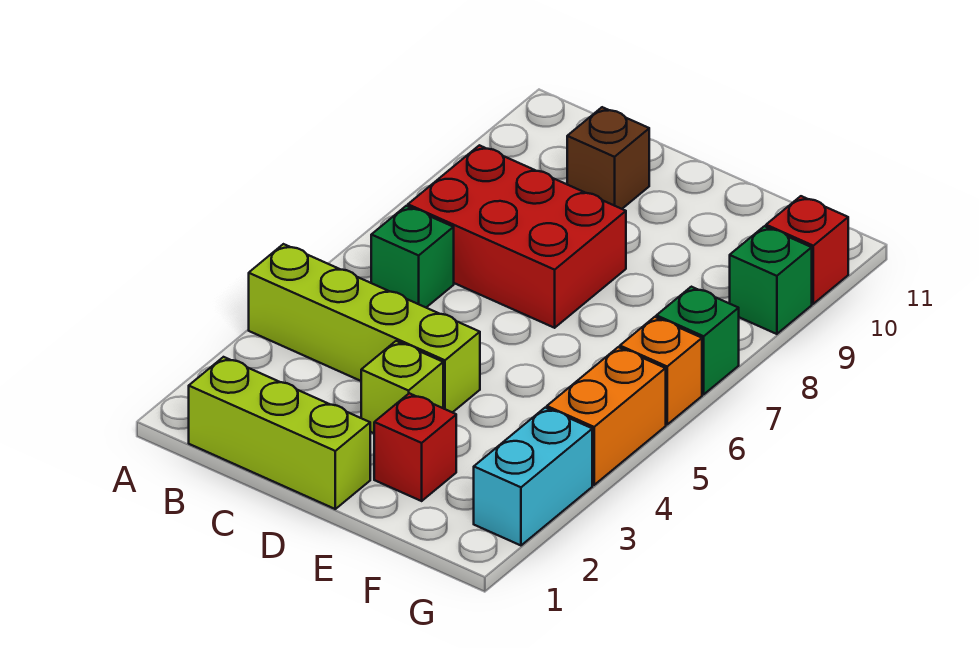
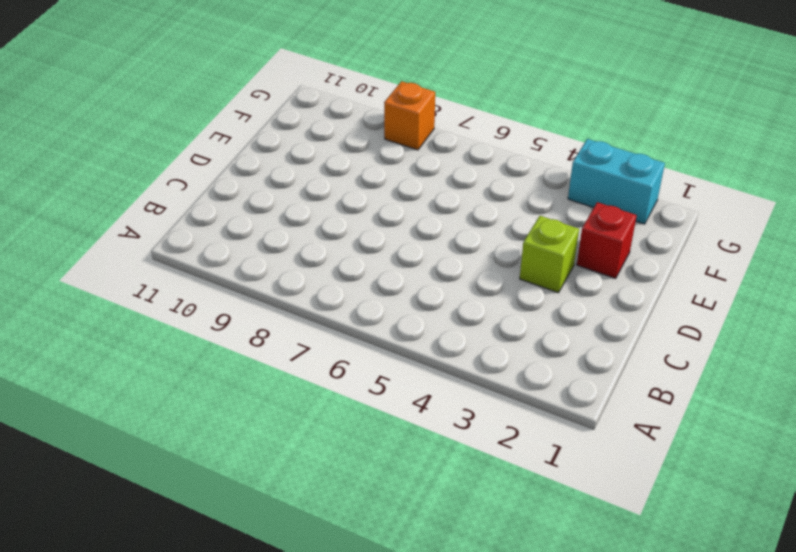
orange 1x1 brick [384,81,435,150] -> orange 1x1 brick moved to [620,317,702,425]
none -> lime 1x4 brick [249,244,480,413]
none -> lime 1x3 brick [189,357,370,509]
none -> green 1x1 brick [371,206,454,307]

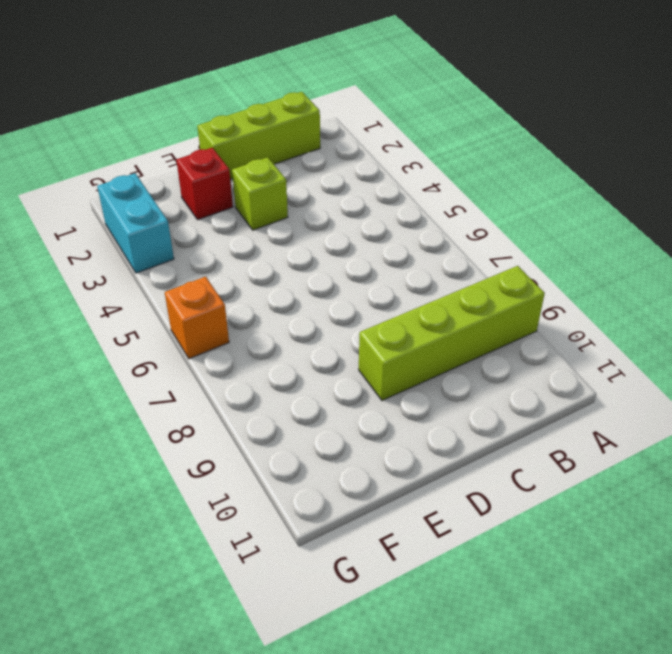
lime 1x4 brick [359,266,545,400] -> lime 1x4 brick moved to [249,244,480,413]
none -> green 1x1 brick [371,206,454,307]
none -> red 2x3 brick [408,145,626,328]
none -> brown 1x1 brick [567,107,649,209]

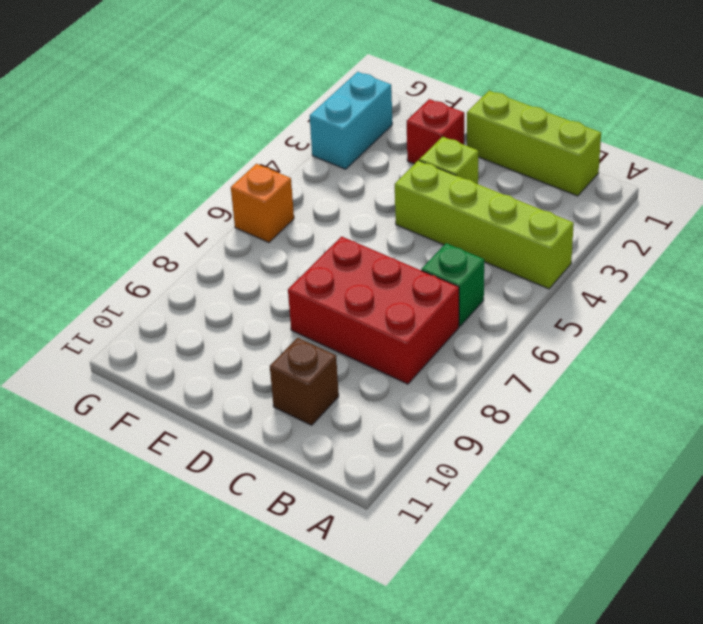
none -> orange 1x2 brick [547,347,666,485]
none -> green 1x1 brick [656,287,739,394]
none -> green 1x1 brick [730,226,812,334]

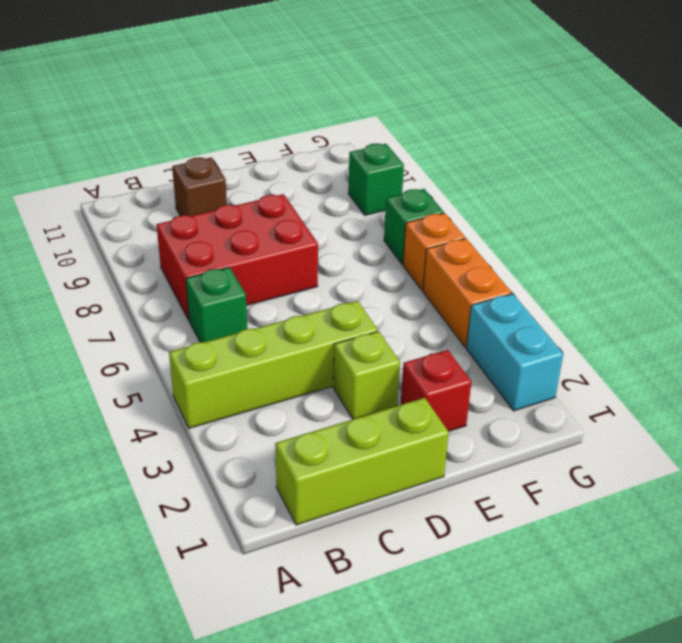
none -> red 1x1 brick [766,196,848,304]

